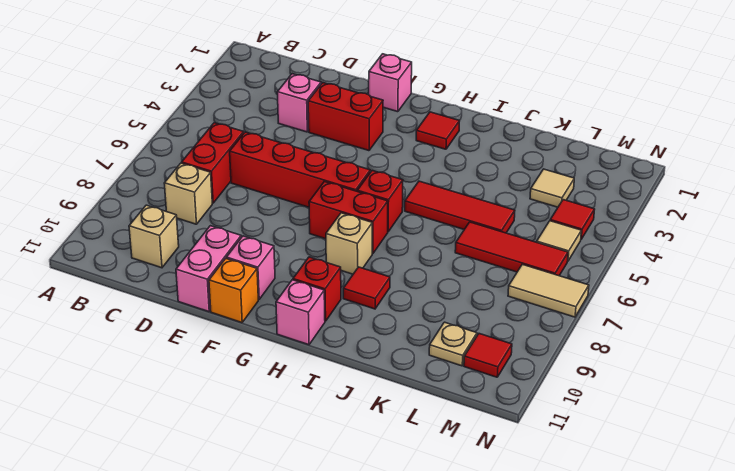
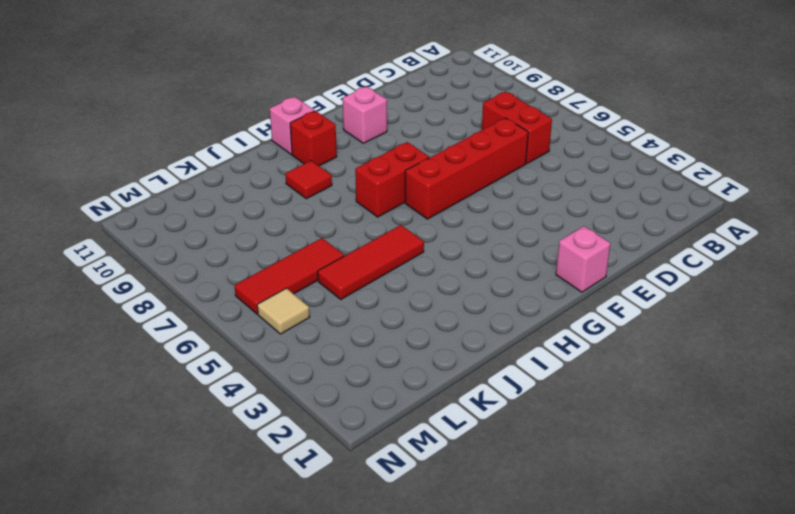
none -> tan 1x1 brick [164,163,212,224]
none -> tan 1x1 brick [129,205,179,268]
none -> pink 1x1 brick [277,74,321,132]

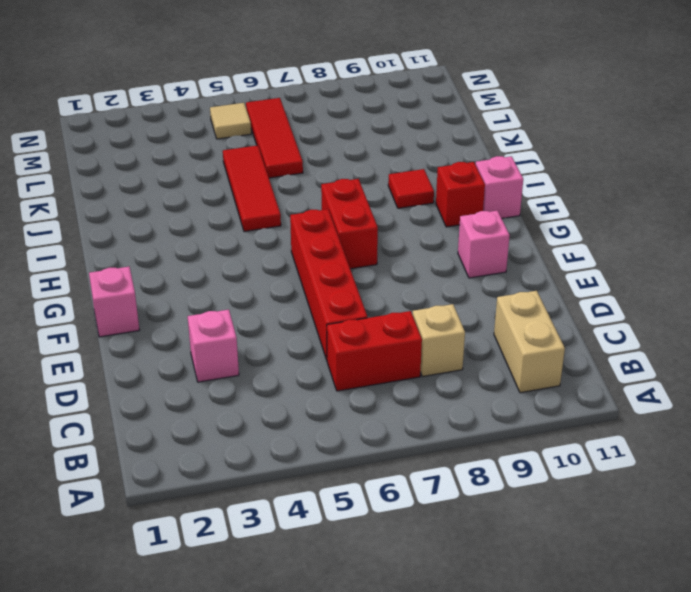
tan 1x2 brick [494,291,565,393] -> tan 1x1 brick [129,205,179,268]
none -> red 1x2 brick [308,83,383,151]
none -> pink 1x2 brick [176,226,241,312]
none -> orange 1x1 brick [209,258,258,323]

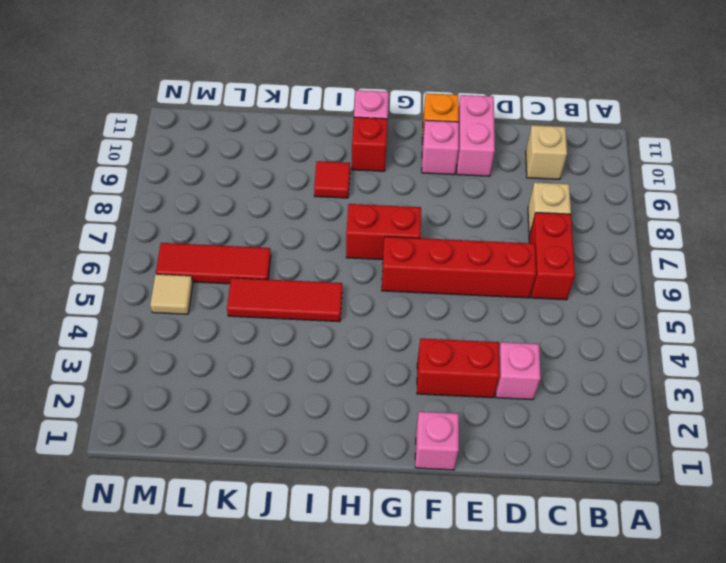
none -> red 1x1 tile [416,112,459,149]
none -> red 1x1 brick [357,171,403,232]
none -> tan 1x1 brick [326,213,372,274]

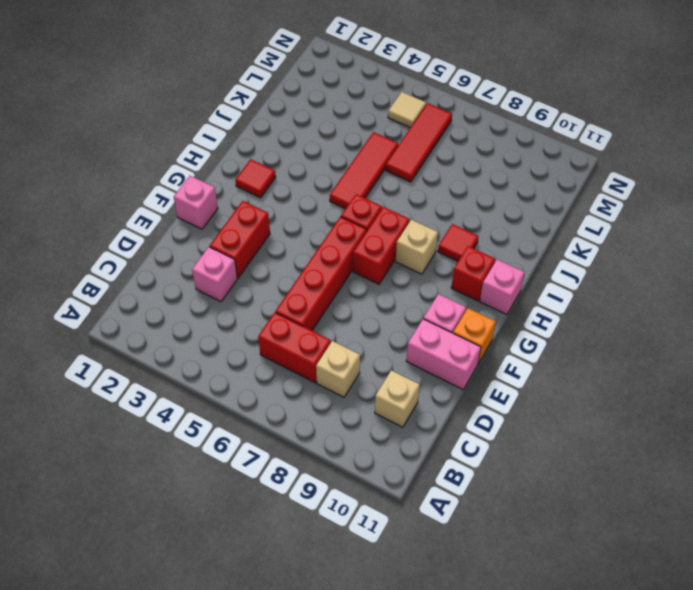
none -> tan 1x1 tile [530,169,574,207]
none -> tan 1x1 plate [429,322,477,366]
none -> red 1x1 tile [550,200,595,239]

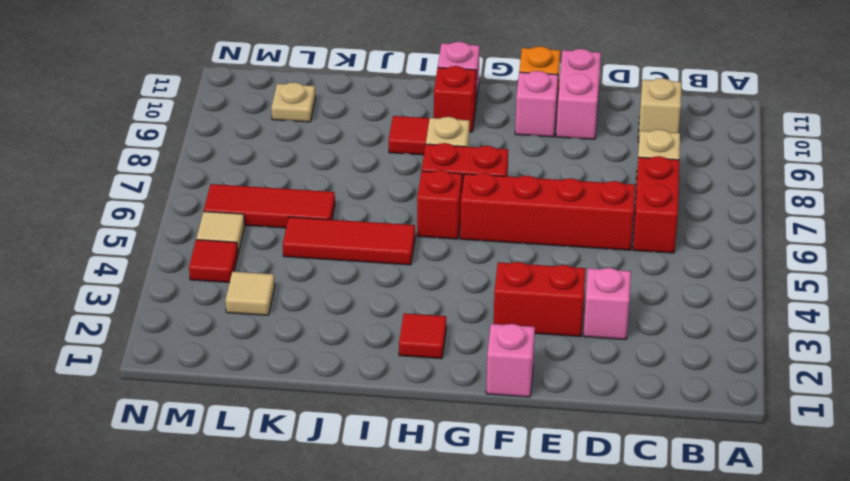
none -> tan 1x2 tile [508,264,589,317]
none -> red 1x1 tile [464,334,512,377]

